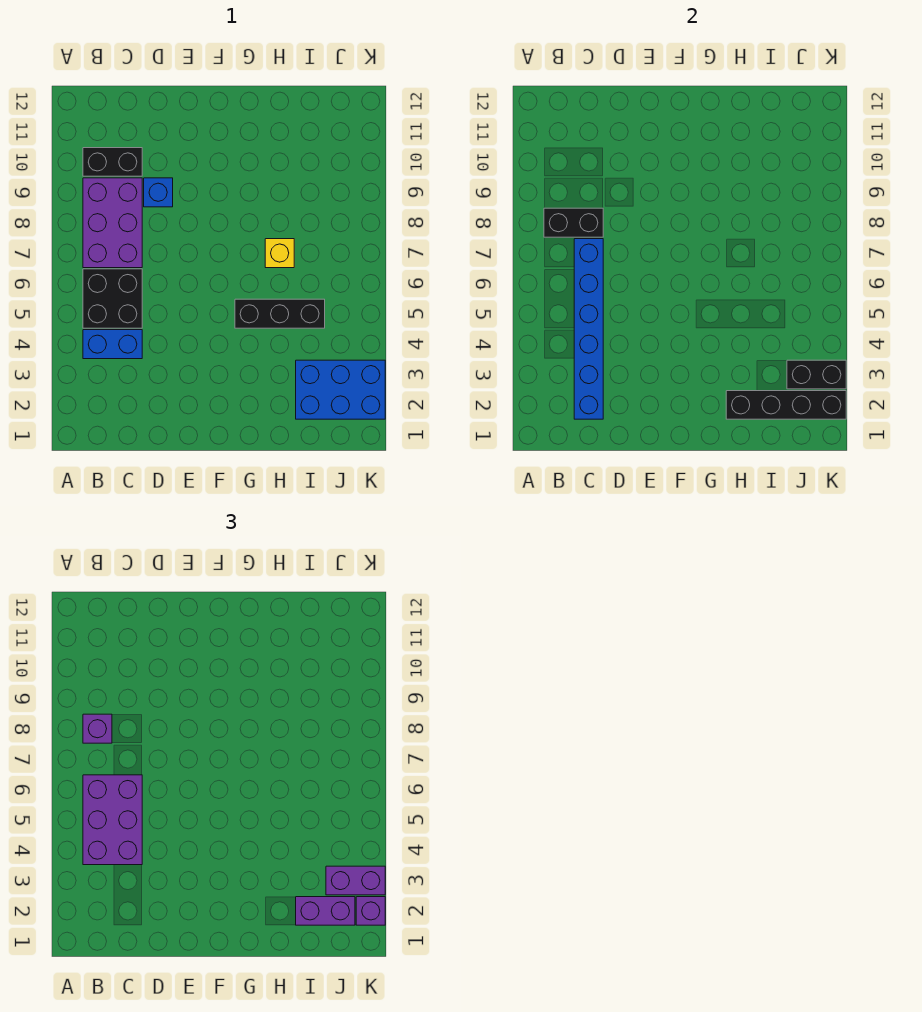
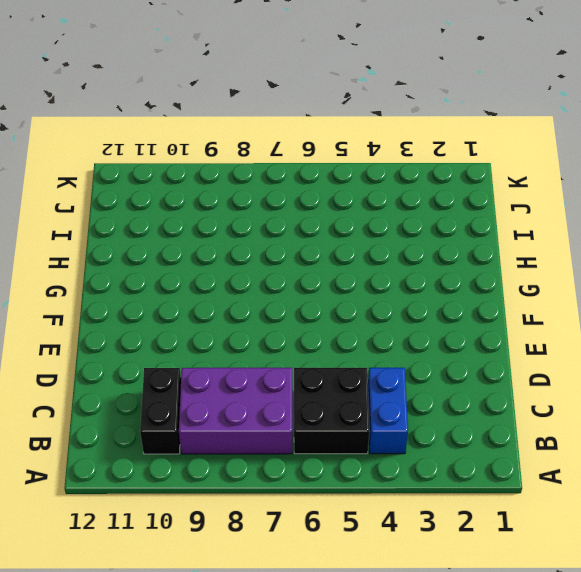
none -> blue 1x1 brick [144,178,173,207]
none -> black 1x3 brick [235,299,325,328]
none -> yellow 1x1 brick [265,239,294,268]

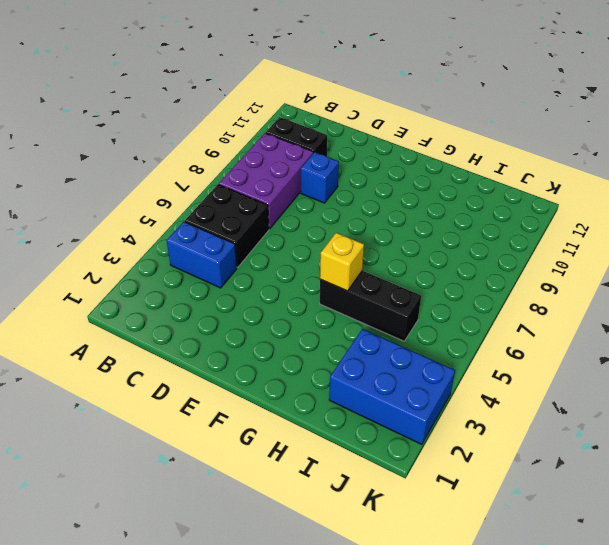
yellow 1x1 brick [320,233,364,291] -> yellow 1x1 brick moved to [265,239,294,268]
none -> black 1x2 brick [544,208,603,237]
none -> blue 1x6 brick [574,239,603,419]
none -> black 1x4 brick [726,391,846,419]

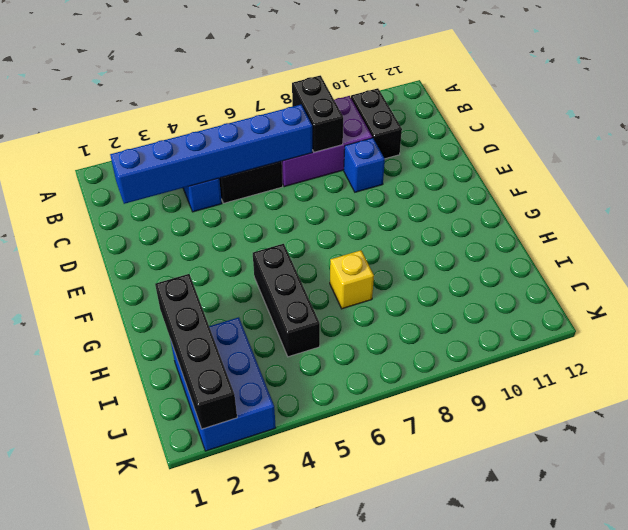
none -> black 1x2 brick [787,360,846,389]
none -> purple 2x3 brick [83,775,142,865]
none -> purple 1x1 brick [83,714,112,743]

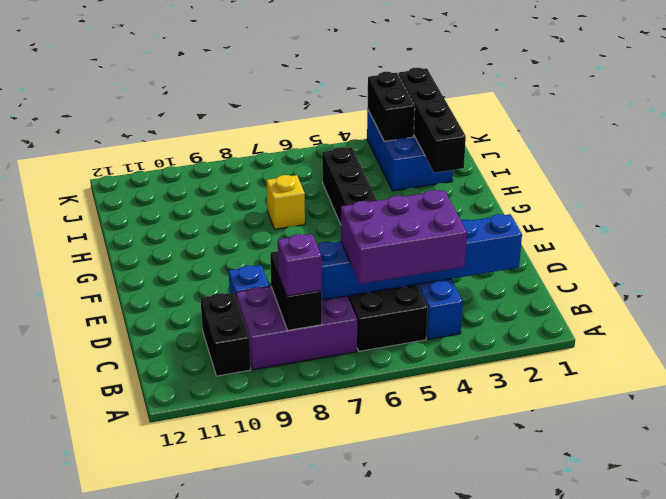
none -> purple 1x2 brick [296,897,355,925]
none -> purple 1x2 brick [326,866,385,895]
none -> purple 1x1 brick [356,897,385,925]

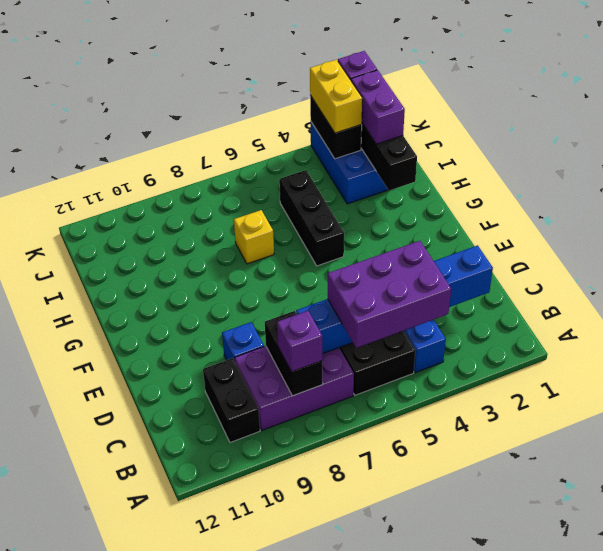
yellow 1x2 brick [310,60,362,133] -> purple 1x2 brick [326,866,385,895]

